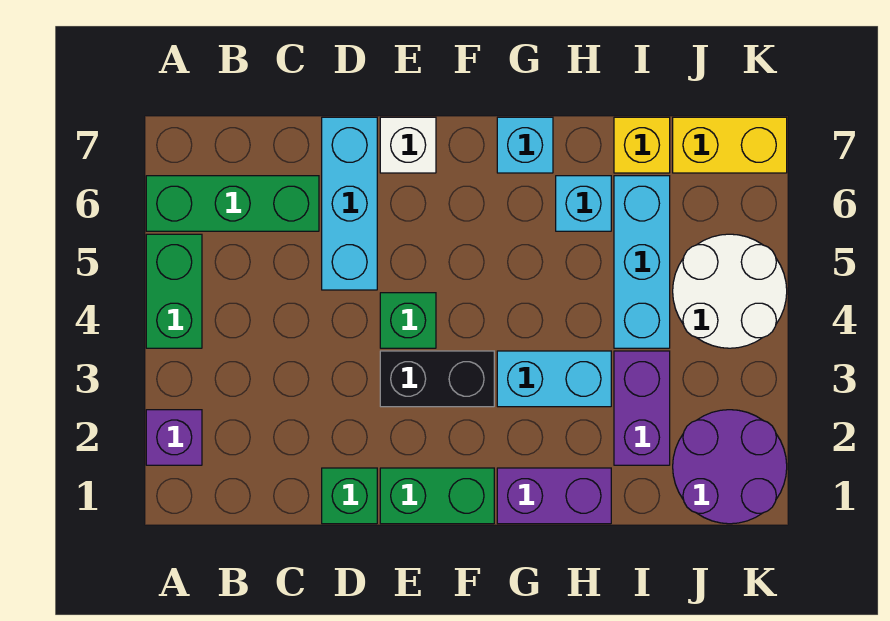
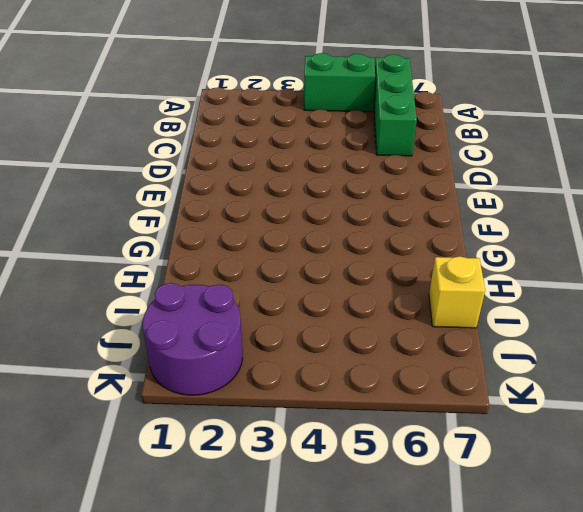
none -> purple 1x1 brick [146,410,202,465]
none -> green 1x1 brick [322,468,377,524]
none -> cyan 1x3 brick [322,117,377,290]

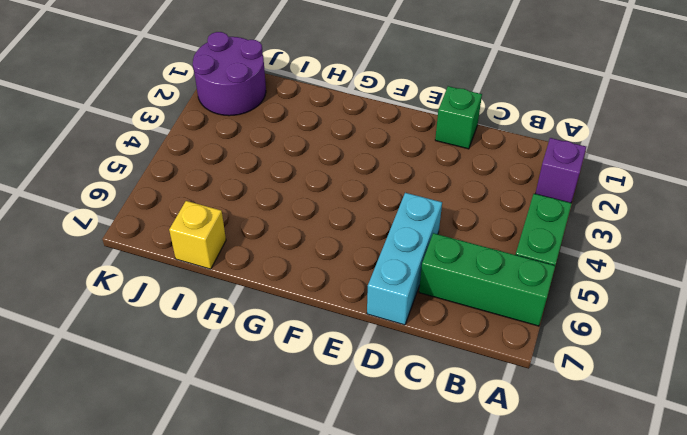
none -> green 1x2 brick [380,468,494,524]
none -> black 1x2 brick [380,351,494,407]
none -> green 1x1 brick [380,293,436,348]

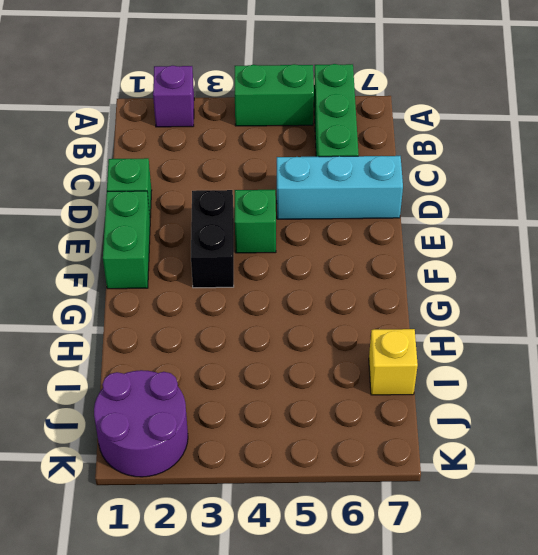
none -> white 1x1 brick [380,117,436,173]
none -> purple 1x2 brick [497,468,611,524]
none -> cyan 1x2 brick [497,351,611,407]

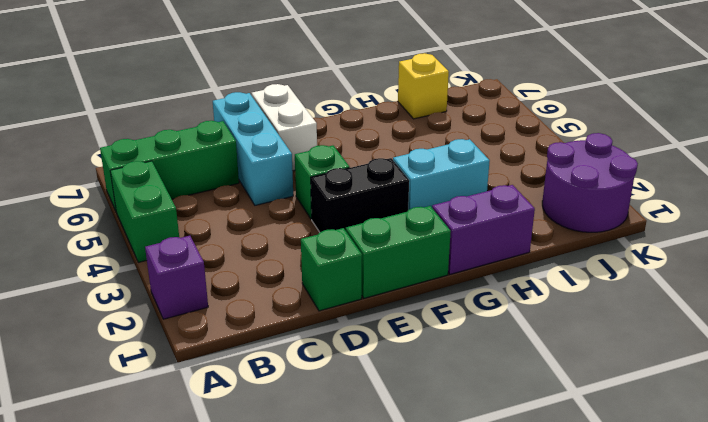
white 1x2 brick [252,84,317,171] -> white 1x1 brick [380,117,436,173]
none -> cyan 1x1 brick [497,117,553,173]
none -> cyan 1x1 brick [556,176,611,231]
none -> purple 1x2 brick [614,351,670,465]

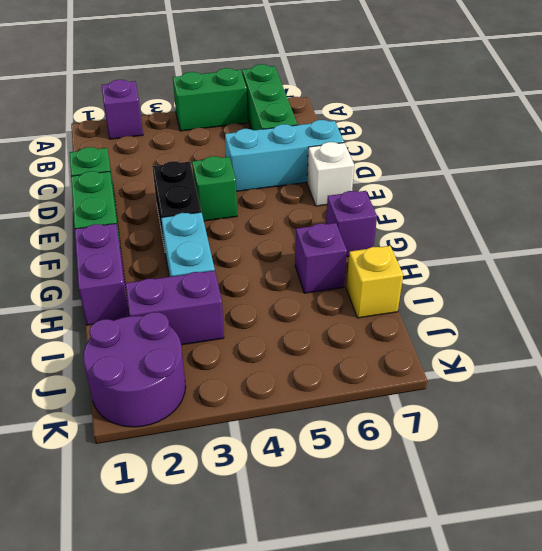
purple 1x1 brick [326,191,377,257] -> cyan 1x1 brick [497,117,553,173]
purple 1x1 brick [295,223,347,293] -> cyan 1x1 brick [556,176,611,231]
none -> cyan 1x3 brick [614,176,670,348]
none -> white 2x2 round brick [673,234,787,348]
none -> yellow 1x2 brick [673,117,787,173]

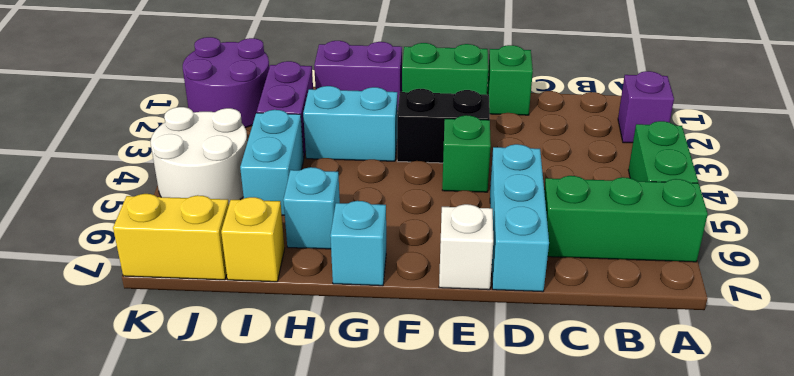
cyan 1x2 brick [240,110,304,215] -> cyan 1x3 brick [614,176,670,348]

